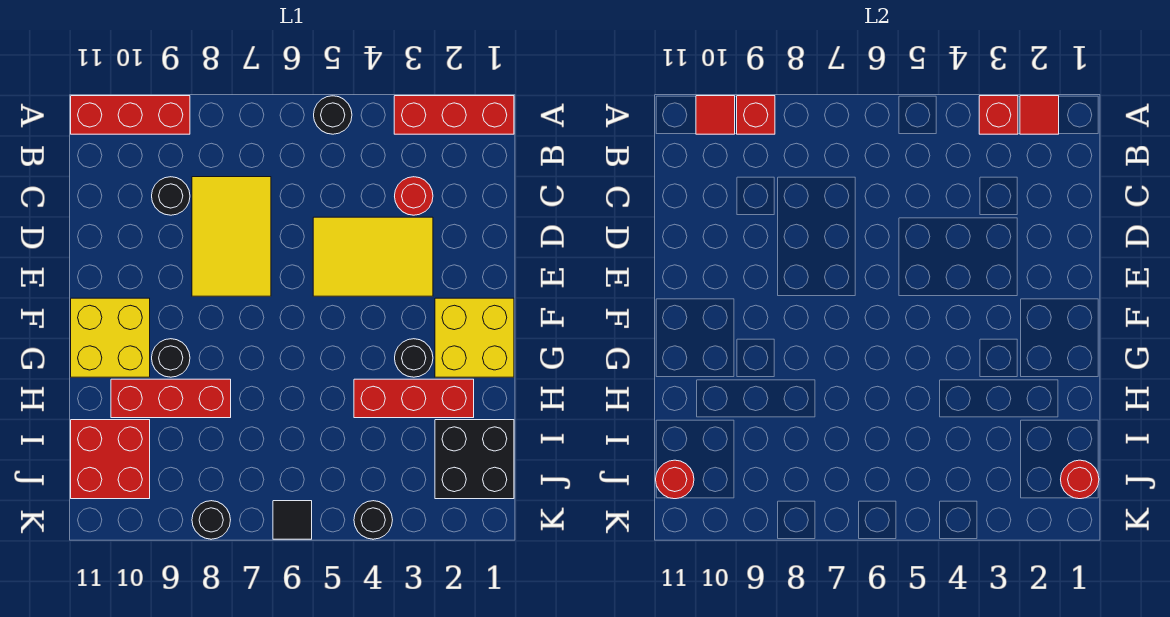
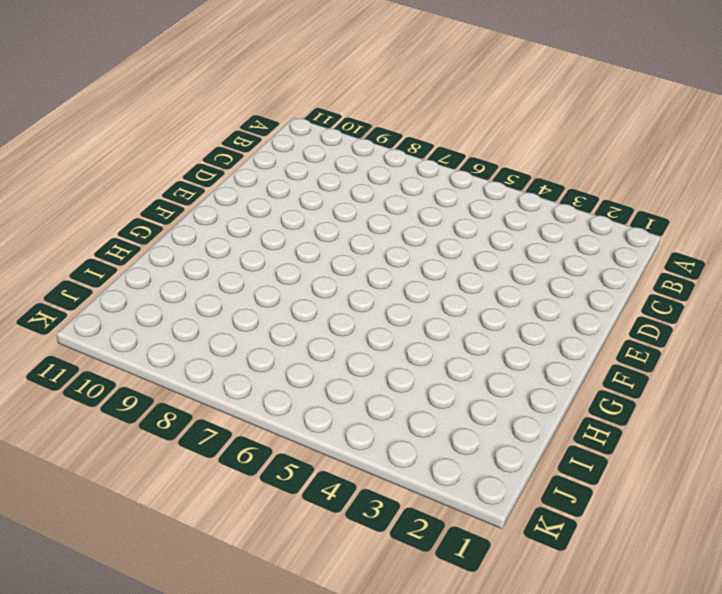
none -> red 1x3 brick [394,96,514,134]
none -> black 1x1 round brick [314,96,352,134]
none -> red 1x3 brick [71,96,190,134]

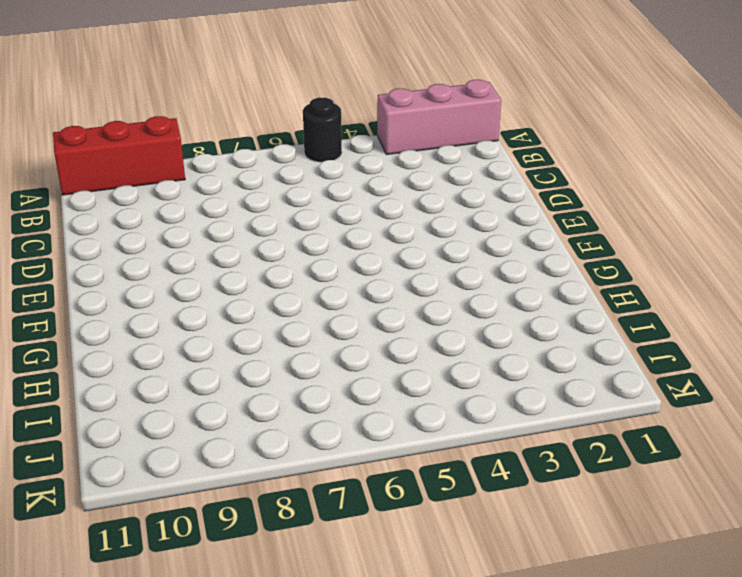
pink 1x3 brick [377,80,501,155] -> red 1x3 brick [394,96,514,134]
none -> red 1x1 round brick [395,177,433,215]
none -> yellow 2x3 tile [192,177,271,296]
none -> black 1x1 round brick [152,177,190,215]

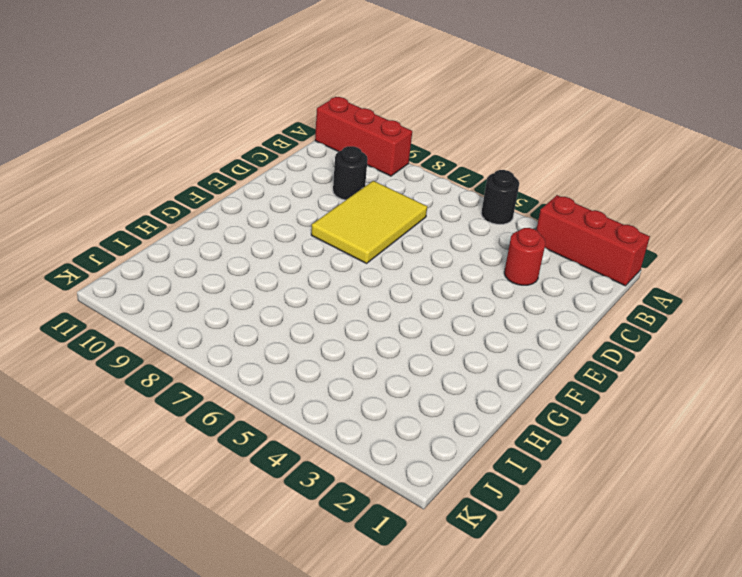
none -> yellow 2x3 tile [313,217,433,296]
none -> yellow 2x2 brick [435,298,514,377]
none -> yellow 2x2 brick [71,298,150,377]

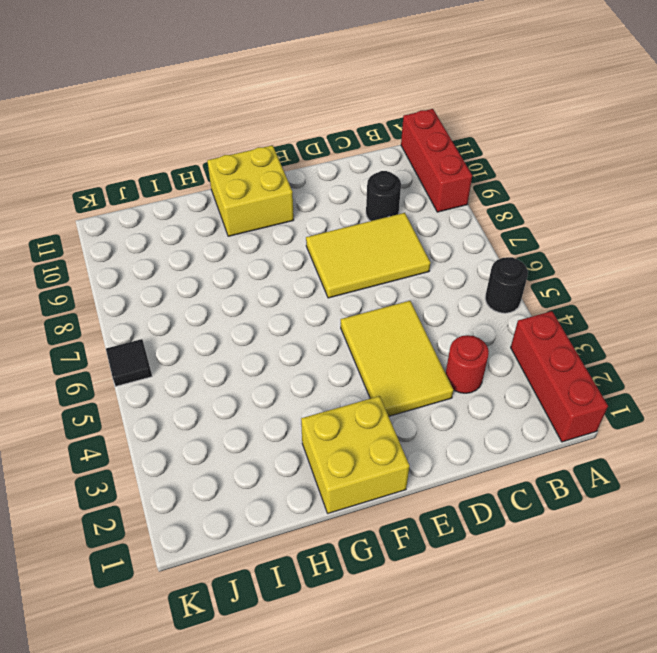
none -> black 1x1 round brick [395,339,433,377]
none -> black 1x1 round brick [152,339,190,377]
none -> red 1x3 brick [354,379,474,418]

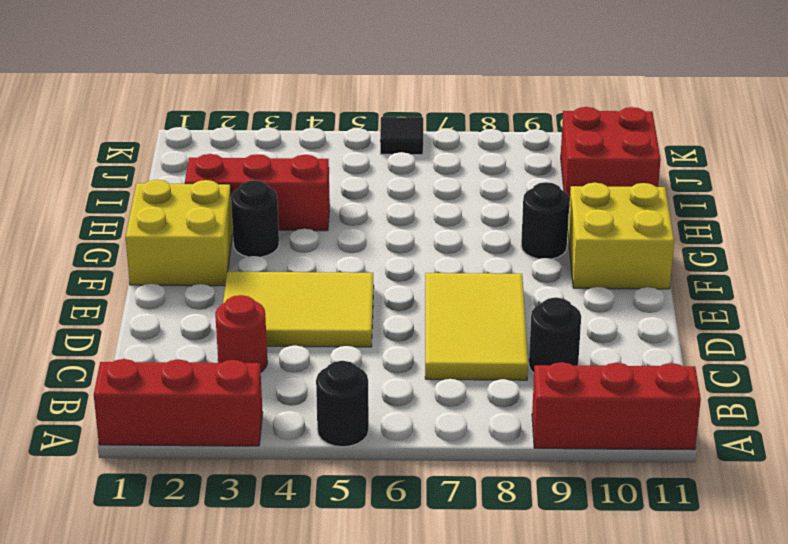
none -> red 1x3 brick [111,379,231,418]
none -> black 2x2 brick [435,420,514,499]
none -> black 1x1 round brick [354,501,392,539]

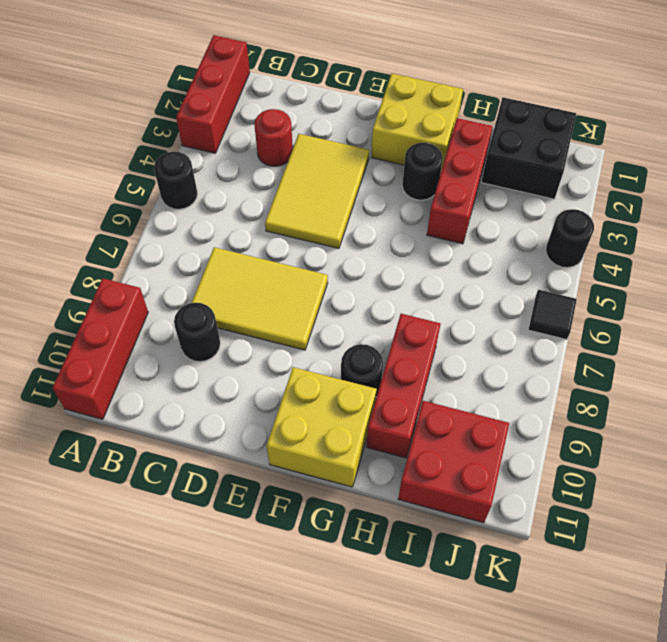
none -> black 1x1 round brick [192,501,230,539]
none -> red 1x1 tile [1020,96,1059,134]
none -> red 1x1 brick [979,96,1018,134]

